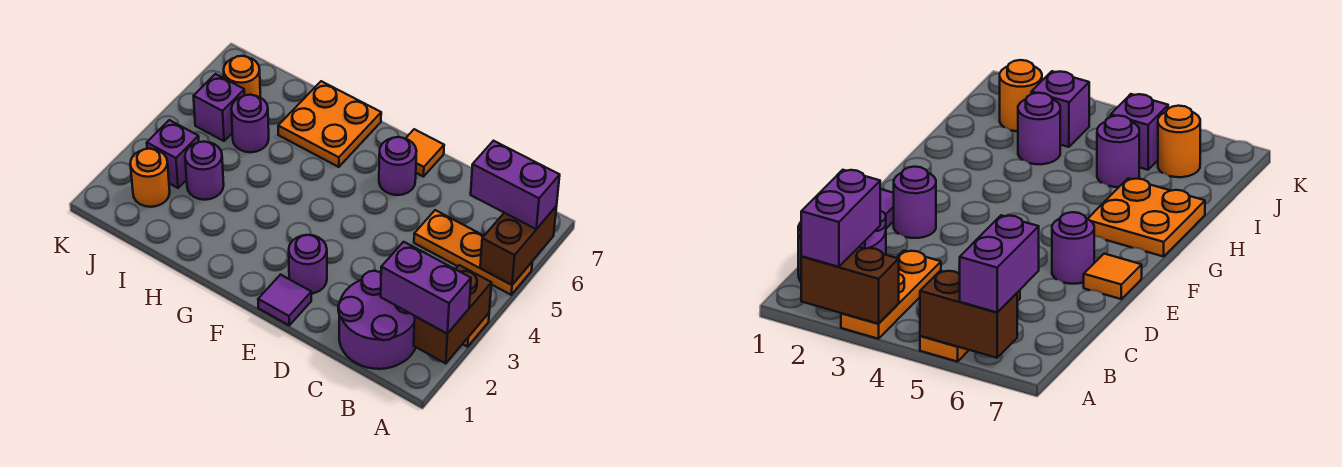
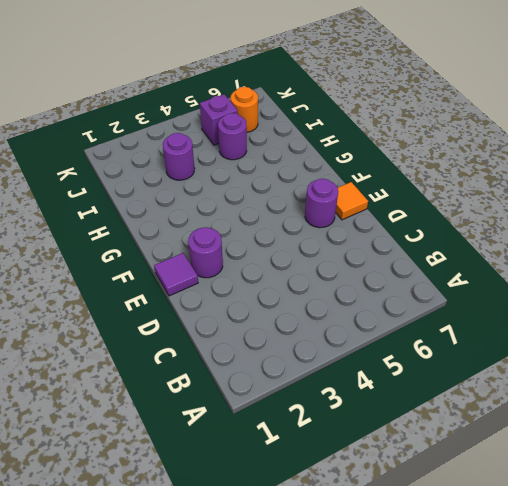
none -> orange 1x3 plate [841,251,941,339]
none -> orange 1x3 plate [414,210,532,295]
none -> purple 2x2 round brick [338,271,416,369]

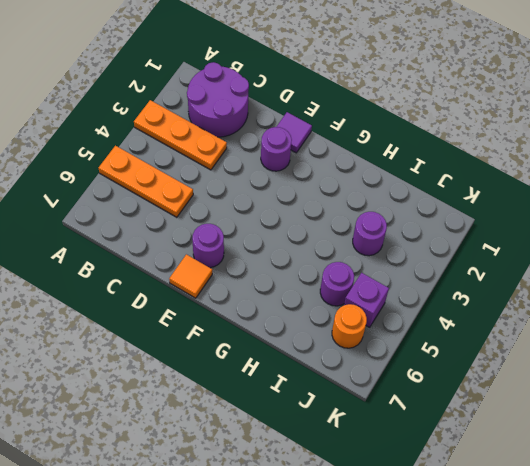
none -> orange 2x2 plate [278,81,381,167]
none -> orange 1x1 round brick [130,149,170,207]
none -> purple 1x1 brick [147,120,199,188]

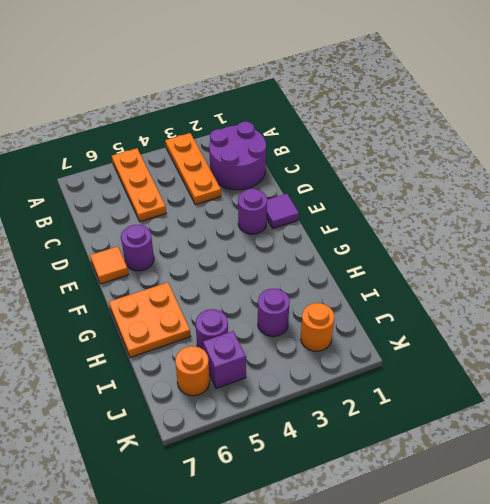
none -> purple 1x1 brick [147,120,199,188]
none -> brown 1x2 brick [414,265,491,364]
none -> brown 1x2 brick [480,206,557,285]

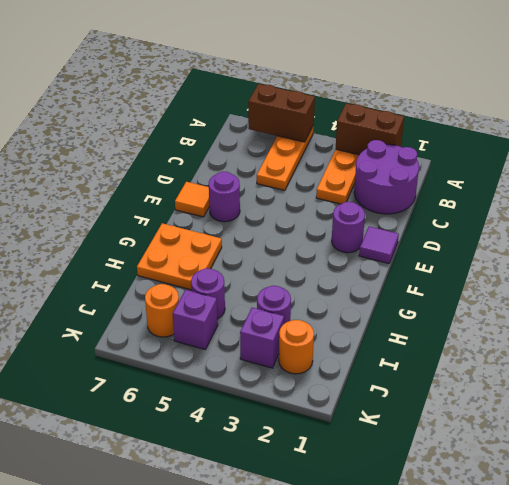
none -> purple 1x2 brick [381,242,471,333]
none -> purple 1x2 brick [471,141,560,229]

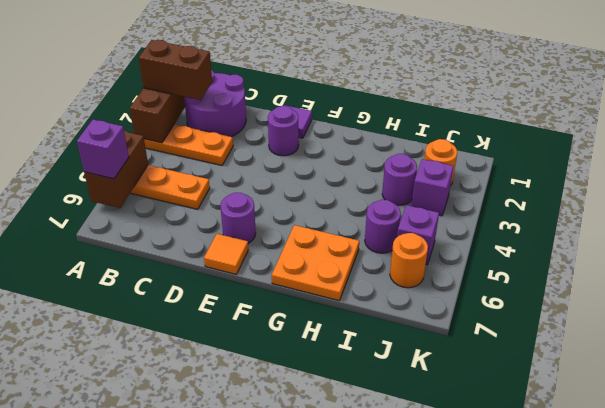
brown 1x2 brick [139,40,212,100] -> purple 1x2 brick [381,242,471,333]
purple 1x1 brick [77,120,129,179] -> purple 1x2 brick [471,141,560,229]

